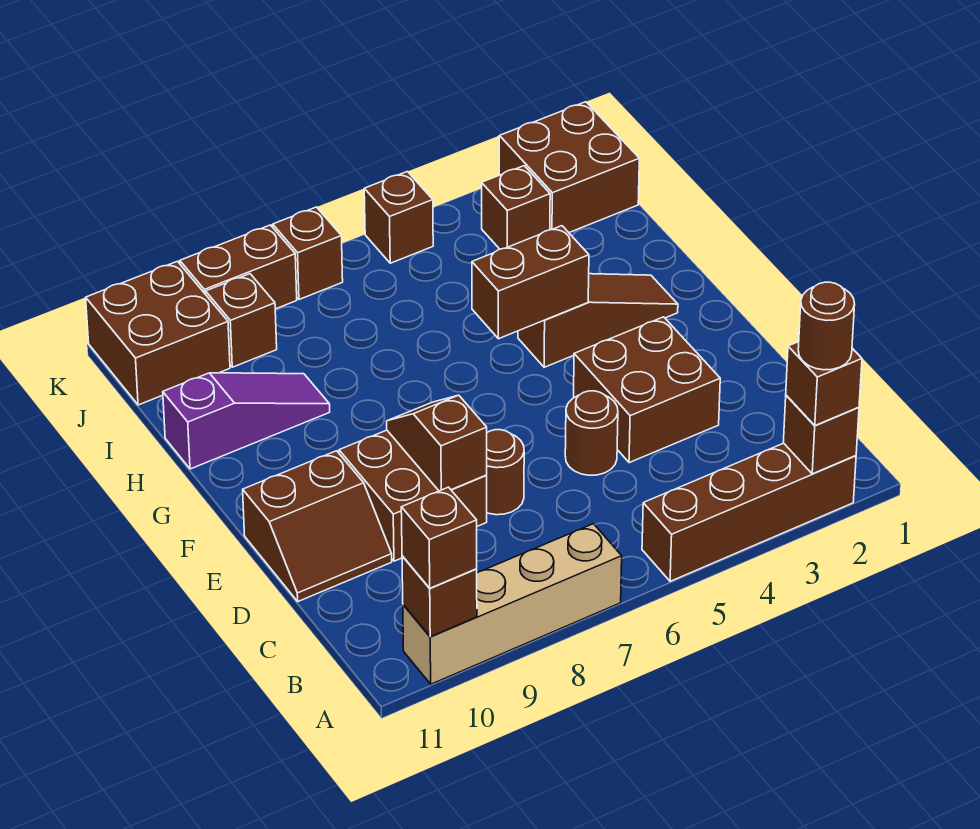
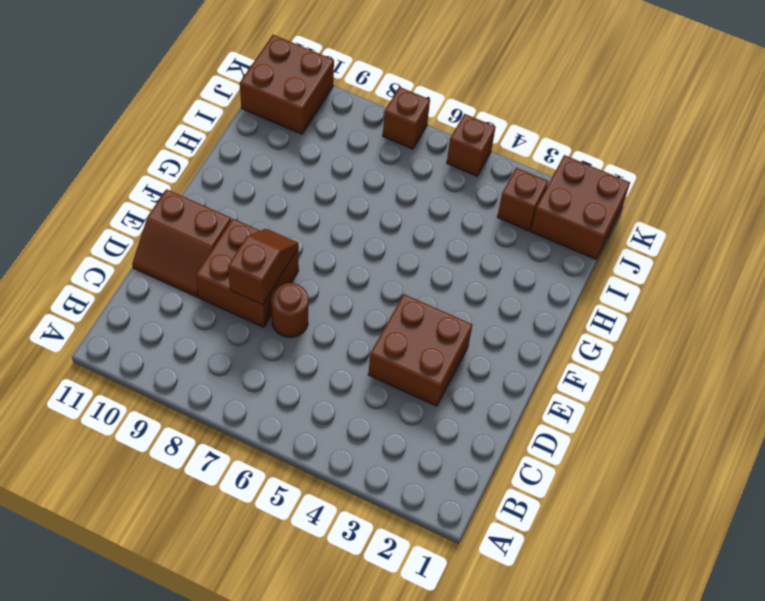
none -> brown 1x4 brick [642,443,856,581]
none -> tan 1x4 brick [403,524,622,684]
none -> brown 1x1 round brick [565,391,618,475]

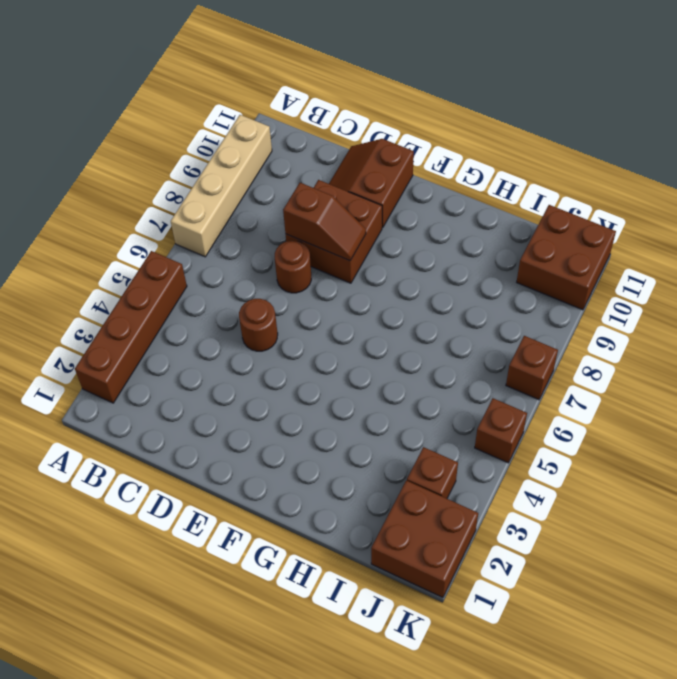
none -> brown 2x2 brick [574,317,720,463]
none -> brown 1x3 slope [518,274,678,367]
none -> purple 1x3 slope [163,373,330,469]

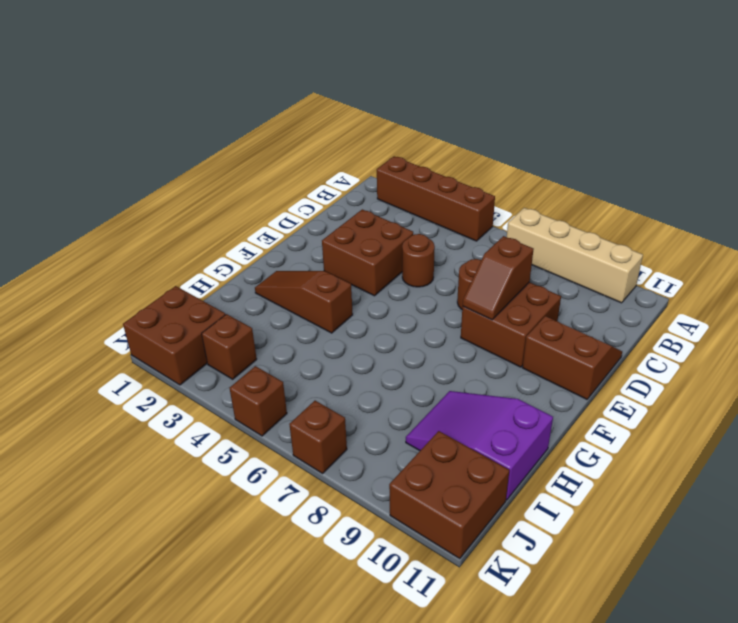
purple 2x3 slope [406,391,553,500] -> purple 1x3 slope [163,373,330,469]
none -> brown 1x1 brick [206,274,277,367]
none -> brown 1x2 brick [180,225,297,309]
none -> brown 1x1 brick [783,395,859,474]

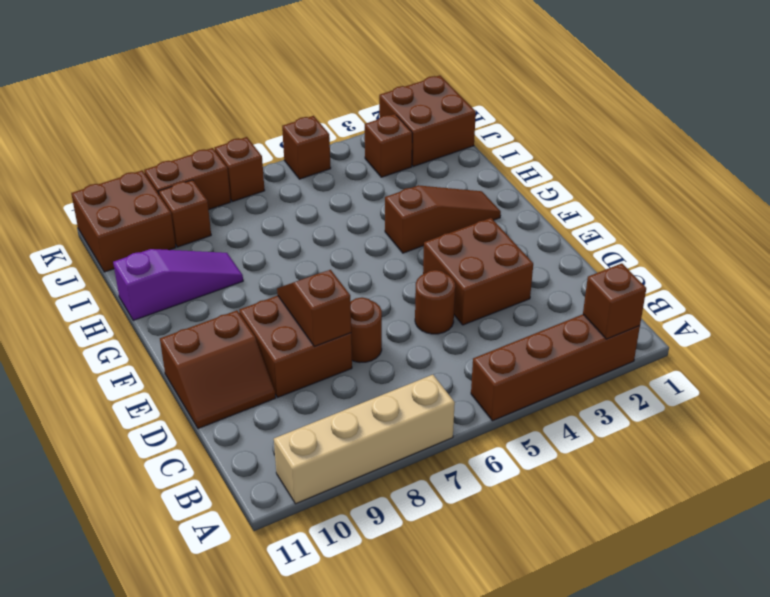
none -> brown 1x1 brick [402,556,477,637]
none -> brown 1x2 brick [472,226,589,339]
none -> brown 1x1 brick [786,342,862,425]

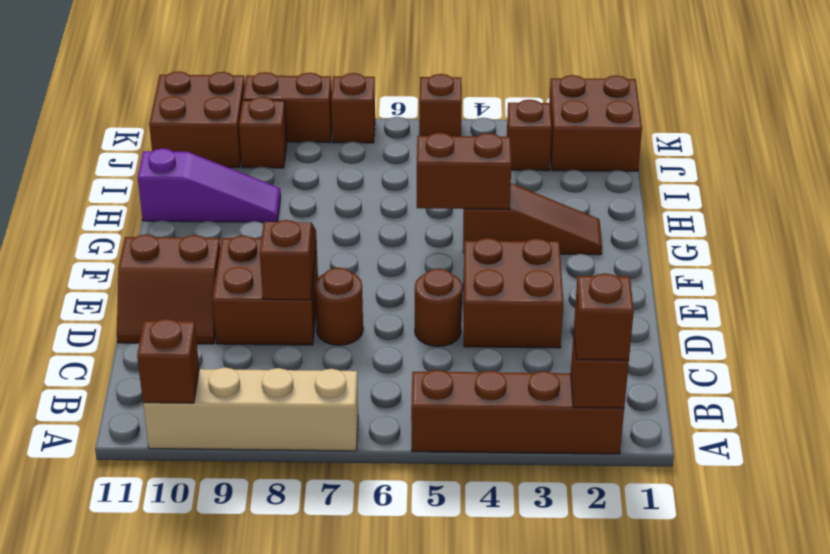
none -> brown 1x1 brick [401,487,477,588]
none -> brown 1x1 round brick [798,282,855,370]

